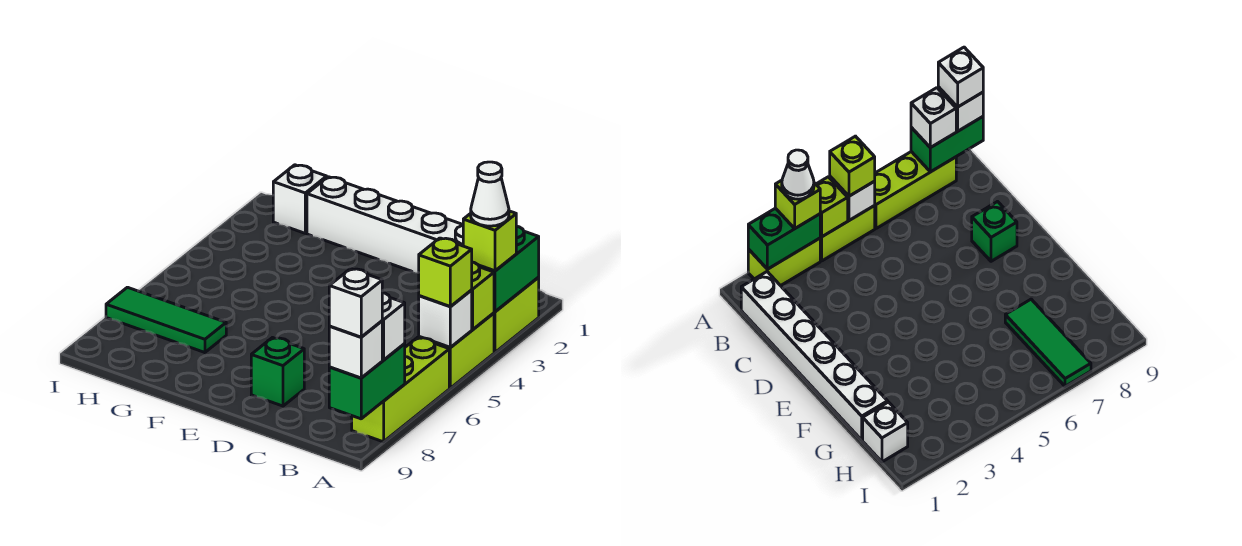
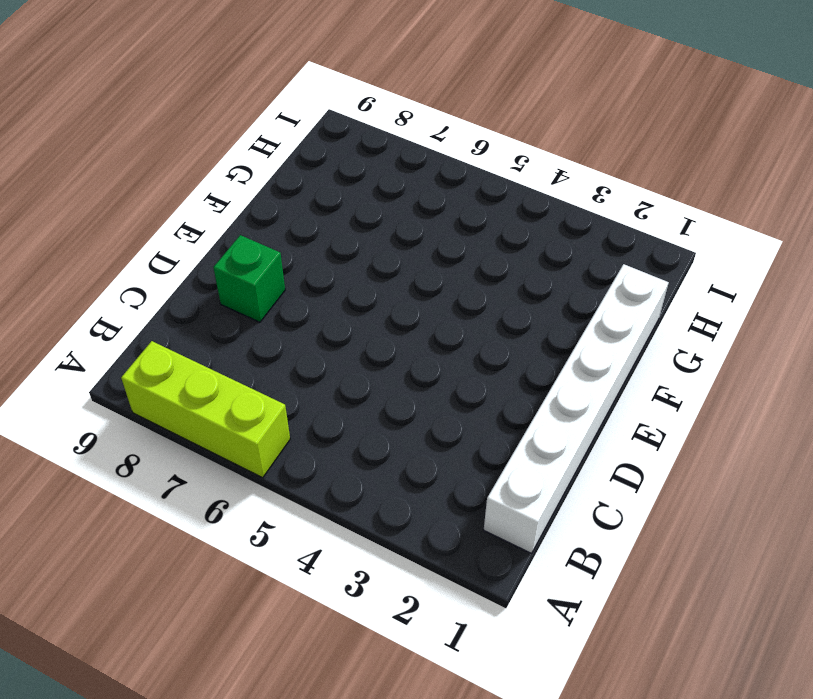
none -> lime 1x2 brick [494,278,539,352]
none -> lime 1x2 brick [419,313,494,388]
none -> green 1x3 tile [106,287,226,353]

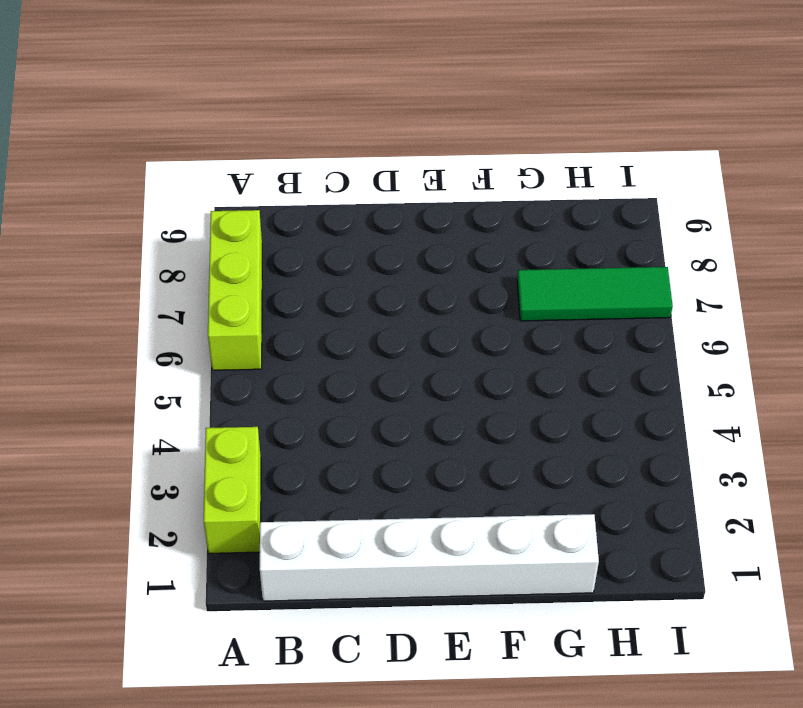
none -> lime 1x2 brick [419,313,494,388]
none -> green 1x1 brick [251,338,304,406]
none -> white 1x1 brick [273,165,327,233]

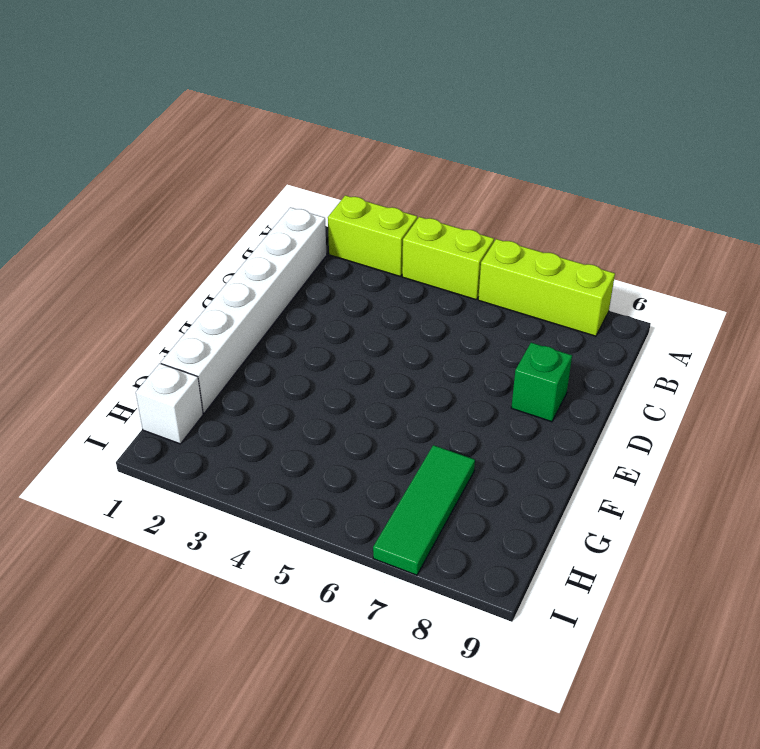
none -> green 1x2 brick [479,226,539,312]
none -> lime 1x1 brick [472,262,494,329]
none -> white 1x1 brick [419,290,472,348]

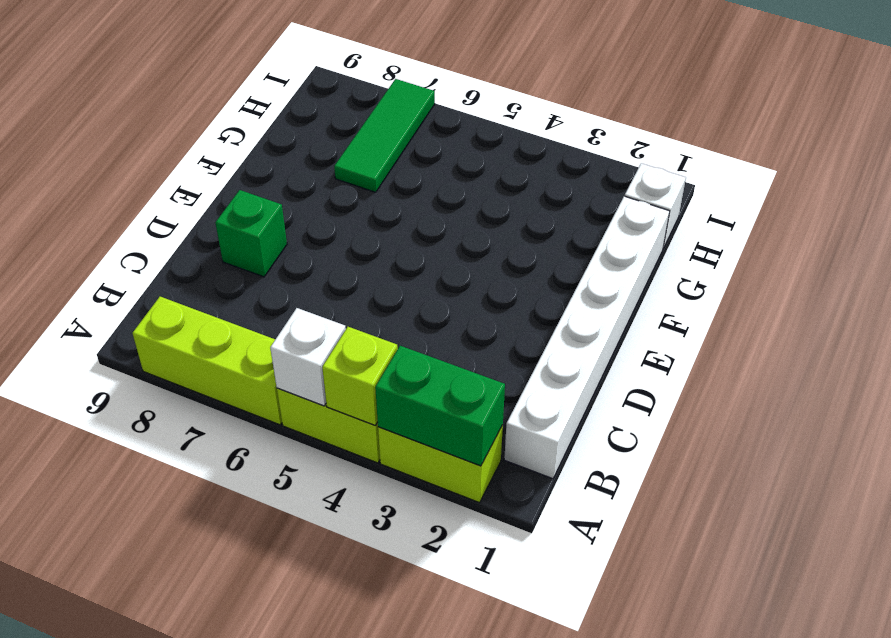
none -> green 1x2 brick [329,344,405,419]
none -> lime 1x1 brick [463,211,516,271]
none -> lime 1x1 brick [419,238,472,307]

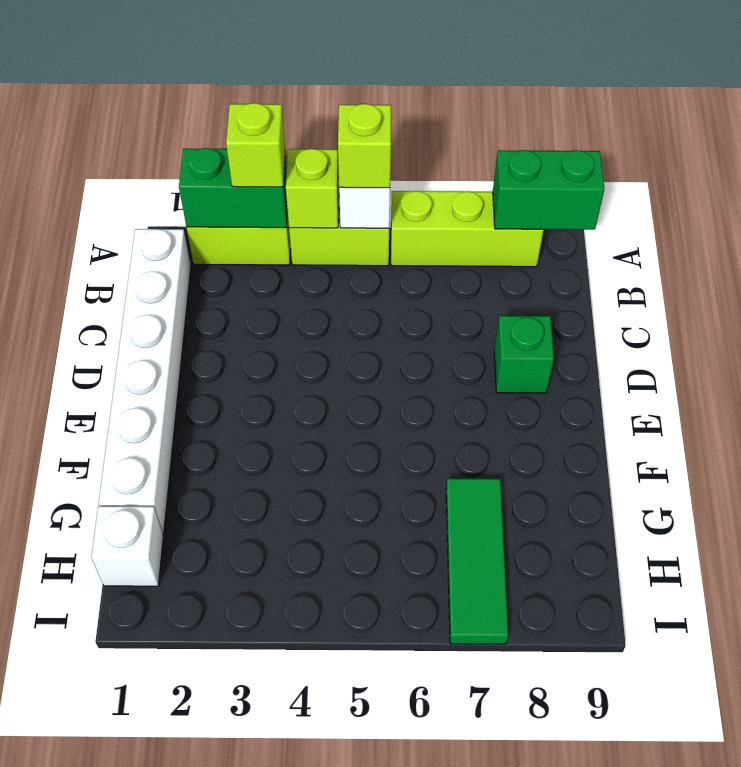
none -> white 1x1 brick [382,293,405,360]
none -> white 1x1 brick [329,321,382,378]
none -> white 1x1 cone [471,162,509,226]

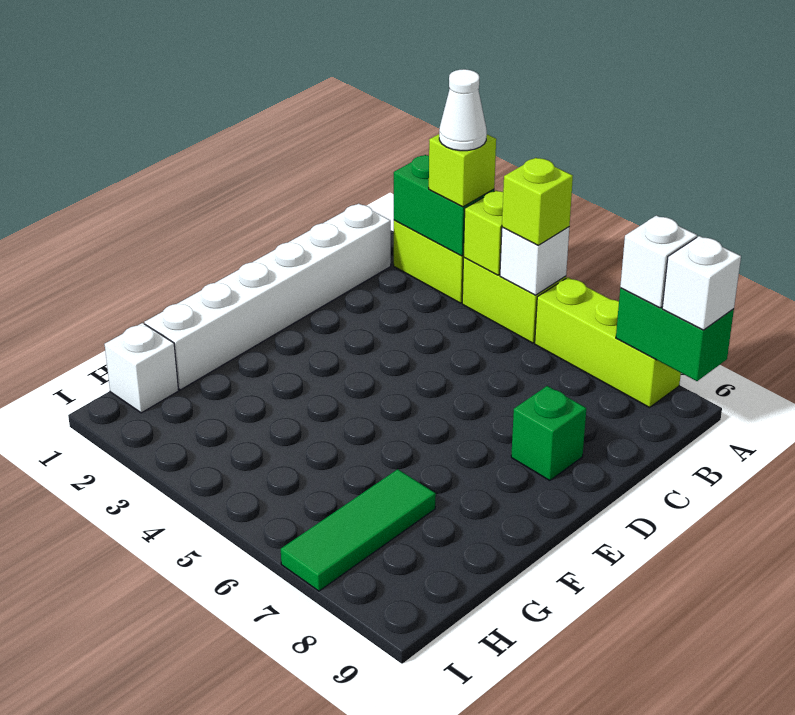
none -> white 1x1 brick [329,269,382,337]

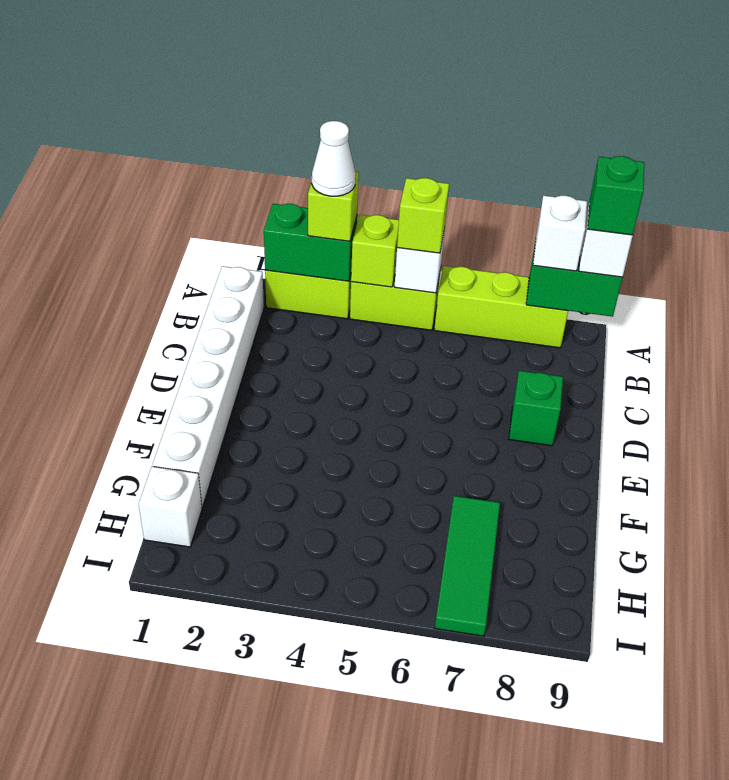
green 1x1 brick [588,156,644,235] -> white 1x1 brick [329,269,382,337]

